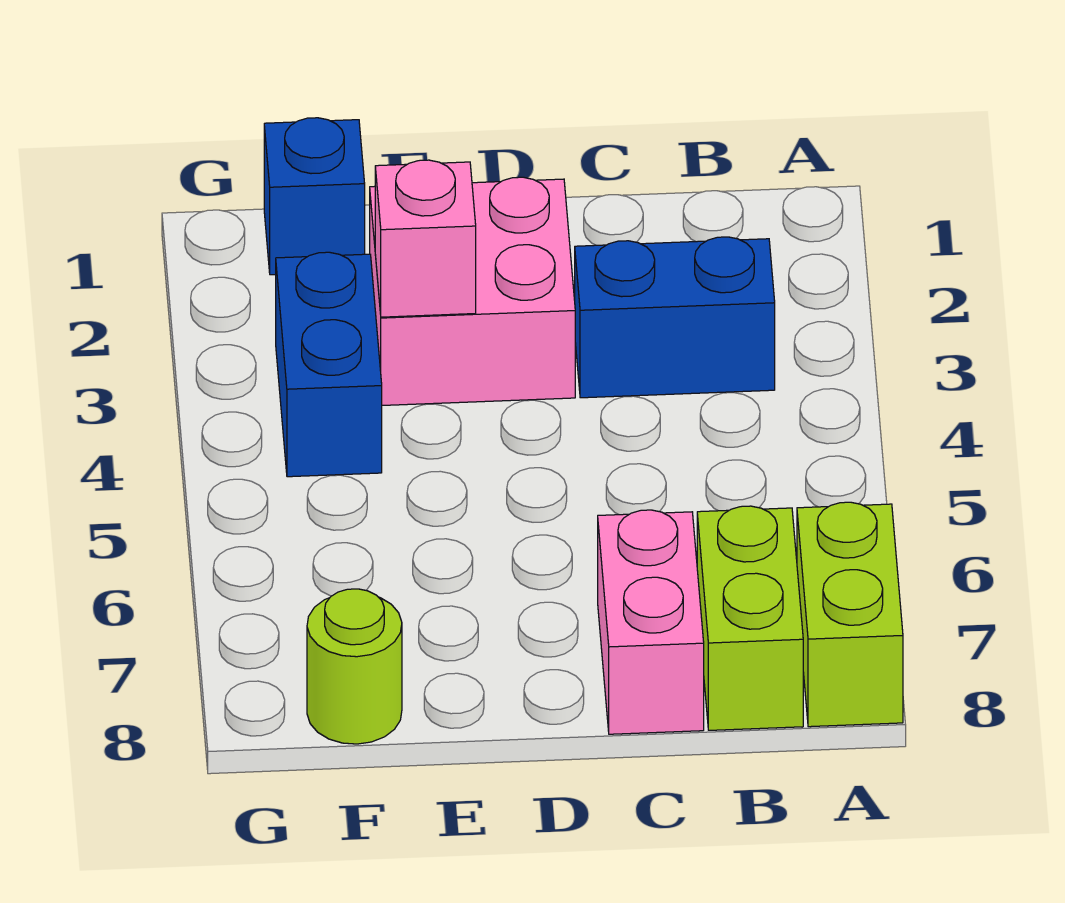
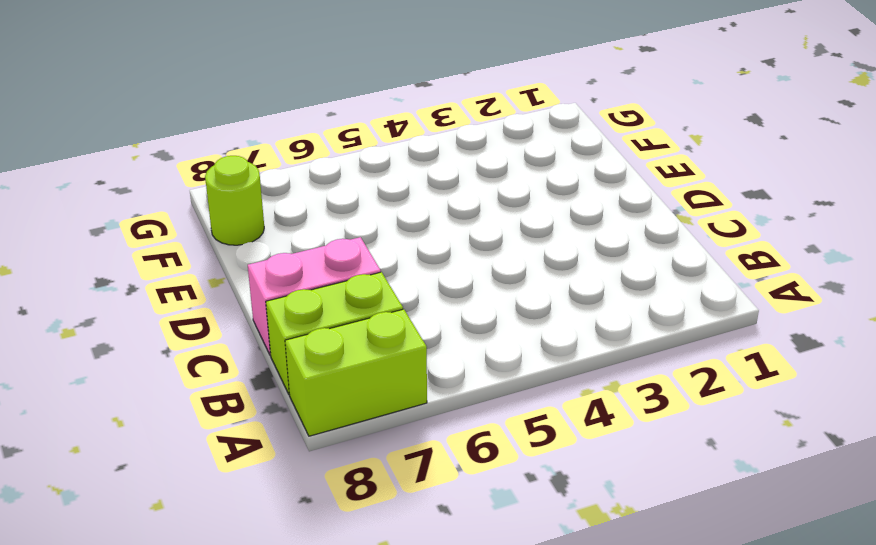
none -> blue 1x2 brick [575,237,775,398]
none -> pink 2x2 brick [370,177,575,405]

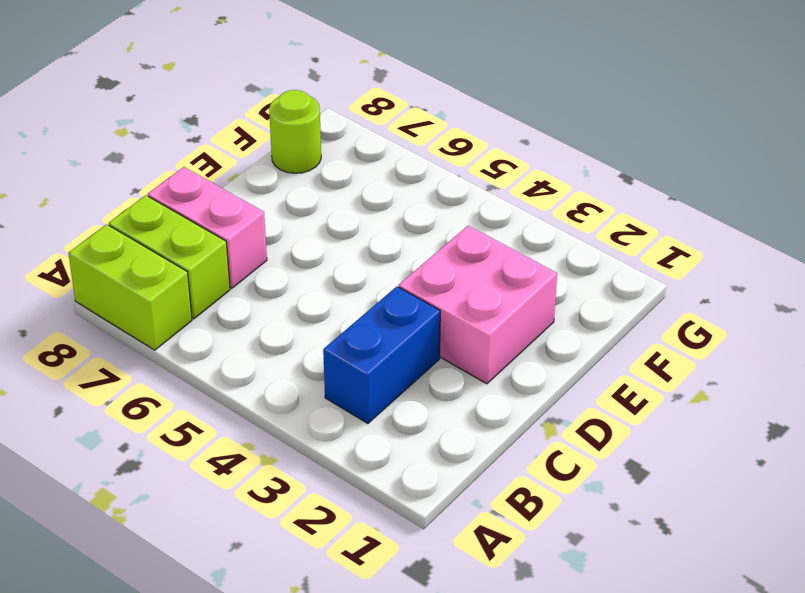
none -> blue 1x1 brick [264,118,365,275]
none -> blue 1x2 brick [276,252,382,477]

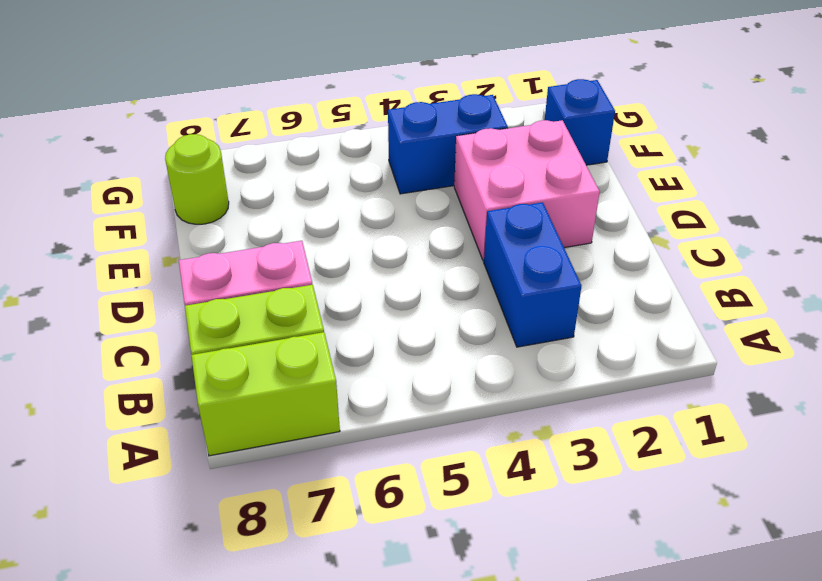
none -> pink 1x1 brick [375,160,476,317]

